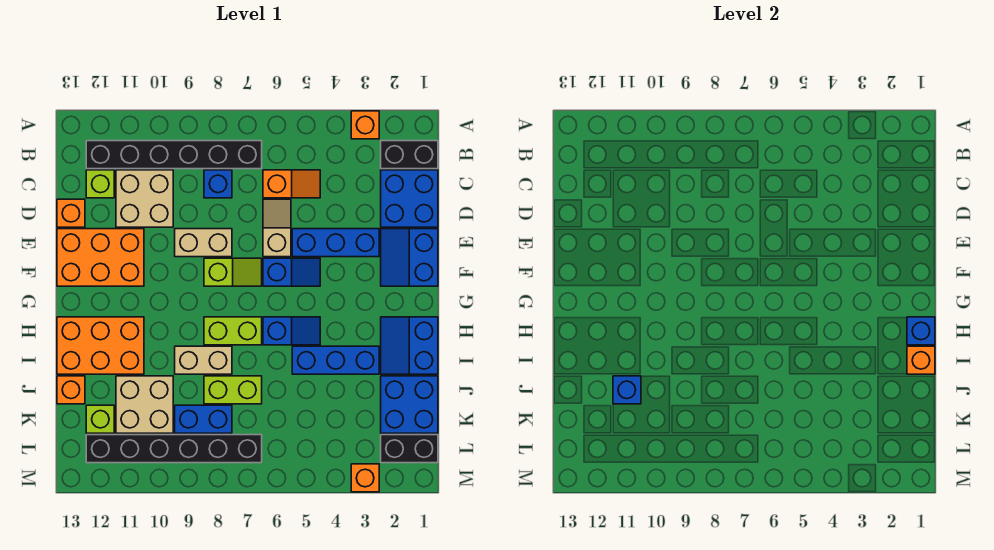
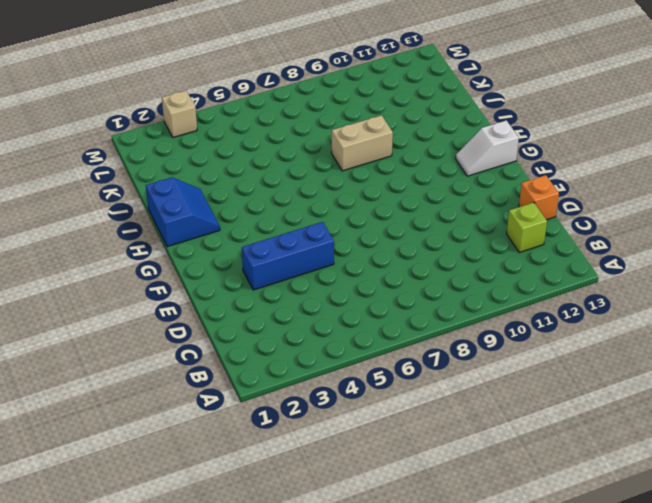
white 1x2 slope [456,120,519,176] -> none
tan 1x1 brick [162,91,197,137] -> orange 1x1 brick [351,464,379,492]
none -> orange 1x1 brick [351,111,379,139]
none -> black 1x2 brick [381,141,438,169]
none -> black 1x6 brick [86,141,262,169]
none -> blue 2x2 brick [381,170,438,227]

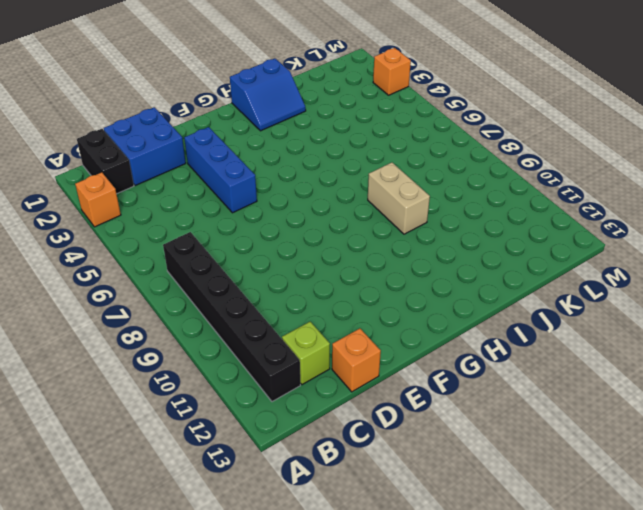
none -> orange 1x2 slope [263,170,320,198]
none -> blue 1x1 brick [204,170,232,198]
none -> tan 2x2 brick [116,170,173,227]
none -> tan 1x2 slope [263,199,291,257]

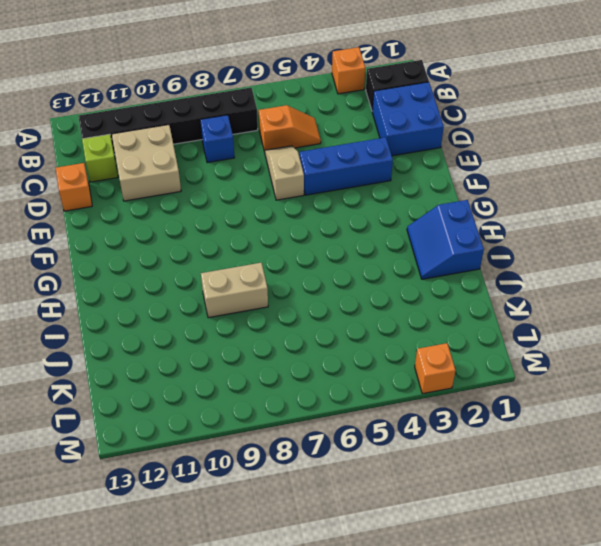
none -> blue 2x2 slope [381,229,438,286]
none -> tan 1x2 brick [175,229,232,257]
none -> orange 2x3 brick [57,229,144,286]
none -> blue 1x2 slope [263,258,320,286]

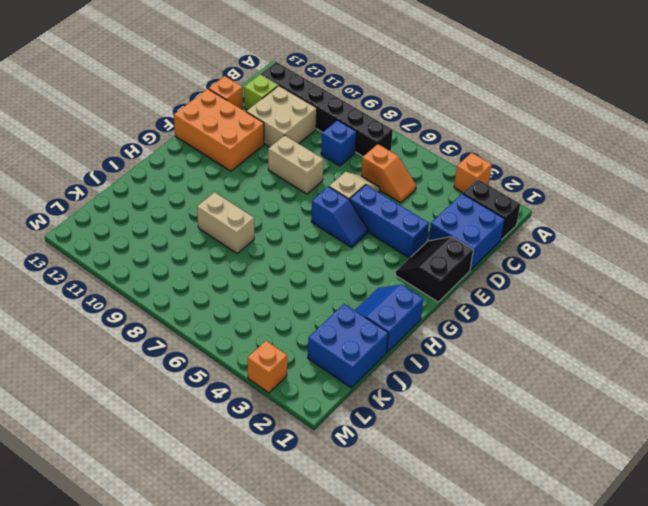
black 2x2 slope [395,237,473,302] -> blue 2x2 slope [381,229,438,286]
none -> lime 1x2 slope [204,258,262,286]
none -> blue 1x2 slope [263,317,320,345]
none -> lime 1x2 brick [204,317,262,345]
none -> orange 2x3 brick [57,317,144,374]

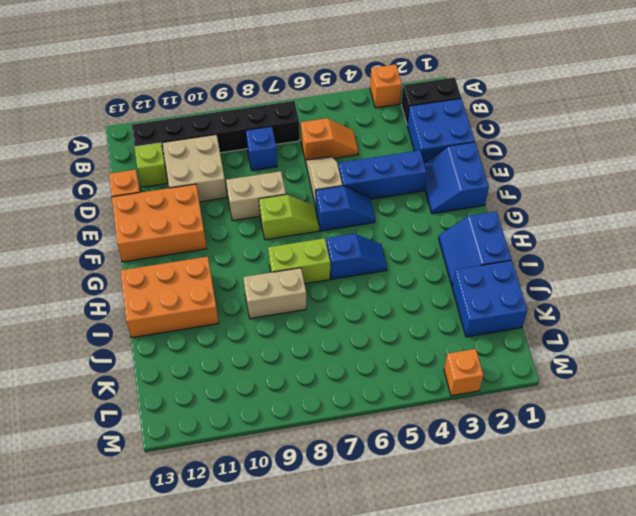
none -> blue 1x3 brick [292,346,379,374]
none -> lime 1x2 brick [204,376,262,404]
none -> tan 2x2 brick [116,376,173,433]
none -> orange 1x1 brick [57,376,85,404]

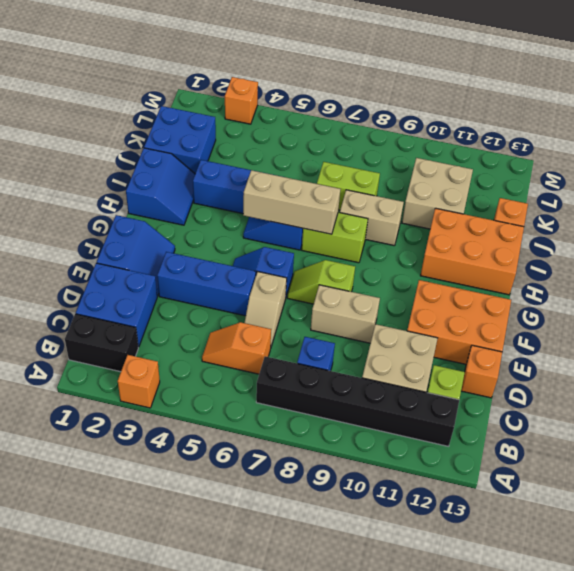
tan 1x3 brick [243,170,340,234] -> none
none -> blue 1x2 brick [175,405,232,433]
none -> lime 1x1 brick [86,405,114,433]
none -> black 1x2 brick [381,435,438,463]
none -> black 1x6 brick [86,435,262,463]

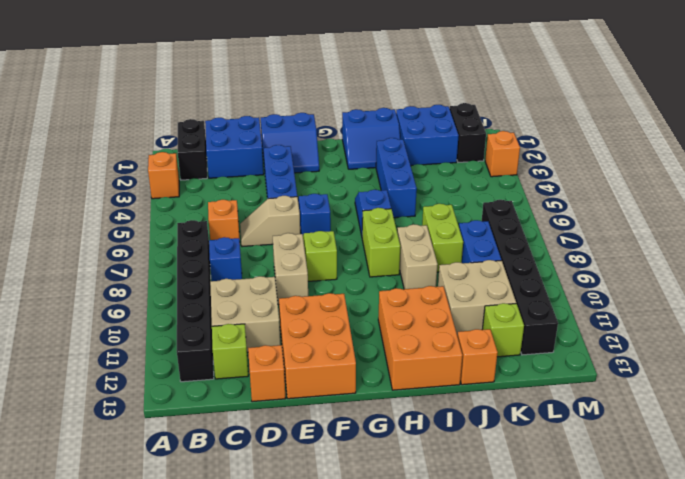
none -> blue 1x1 brick [907,317,935,345]
none -> orange 1x1 brick [907,346,935,374]
none -> blue 1x1 brick [613,376,641,404]

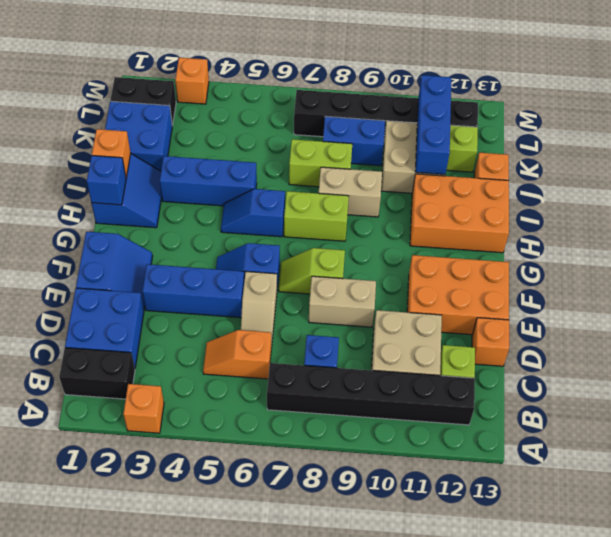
blue 1x3 brick [415,75,451,175] -> blue 1x1 brick [613,376,641,404]

